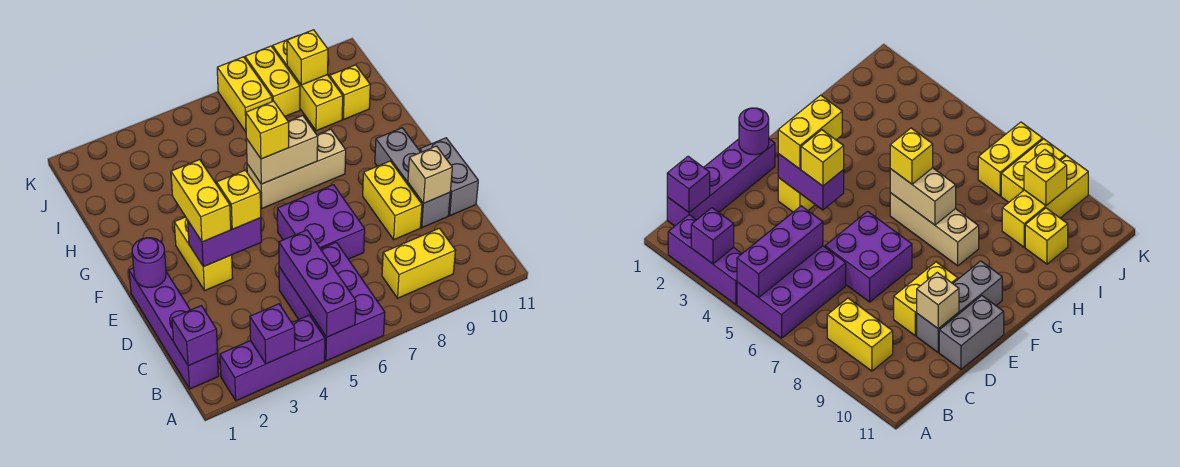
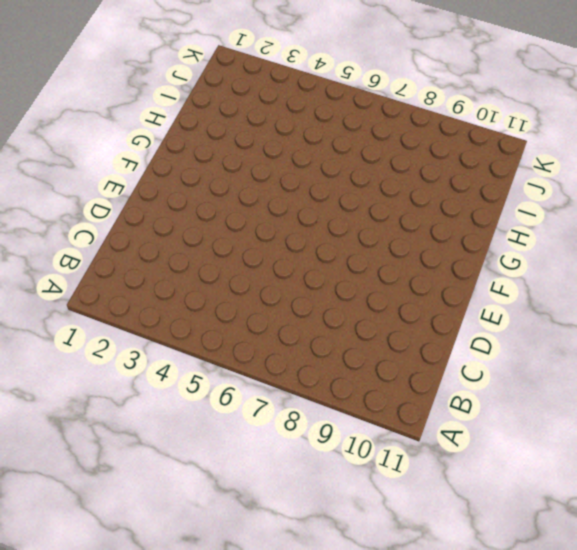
none -> purple 1x3 brick [220,315,325,401]
none -> purple 2x3 brick [279,242,385,361]
none -> purple 1x4 brick [129,268,219,389]

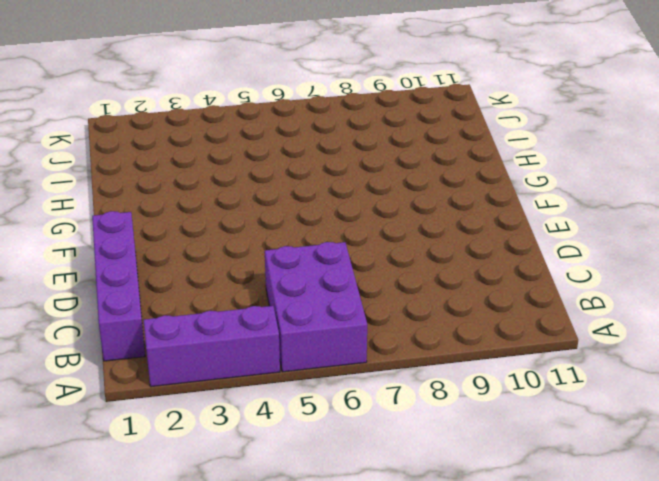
none -> yellow 1x2 brick [382,228,455,298]
none -> purple 2x2 brick [277,185,365,259]
none -> yellow 1x2 brick [363,161,422,240]

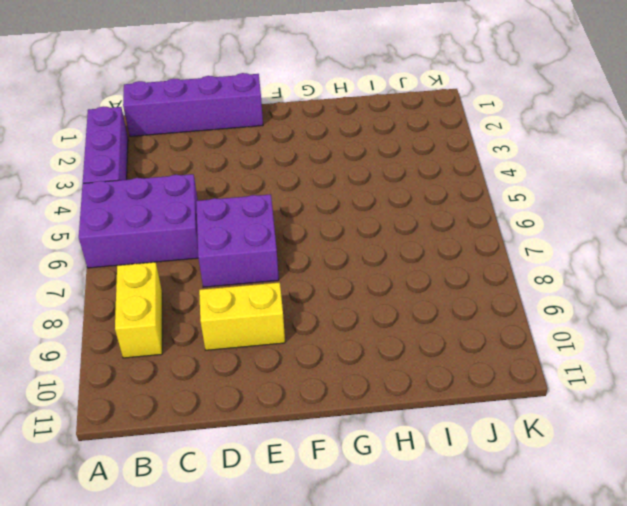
none -> grey 1x3 brick [375,128,450,228]
none -> grey 1x2 brick [420,138,478,216]
none -> yellow 1x2 brick [174,217,233,291]

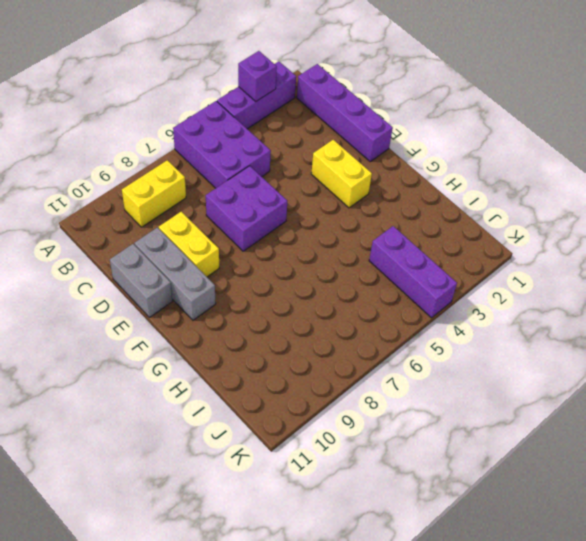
purple 1x3 brick [369,226,457,318] -> purple 1x3 brick moved to [279,230,356,337]
none -> tan 1x3 brick [247,129,346,208]
none -> yellow 1x3 brick [273,35,343,131]
none -> yellow 1x1 brick [330,65,370,119]

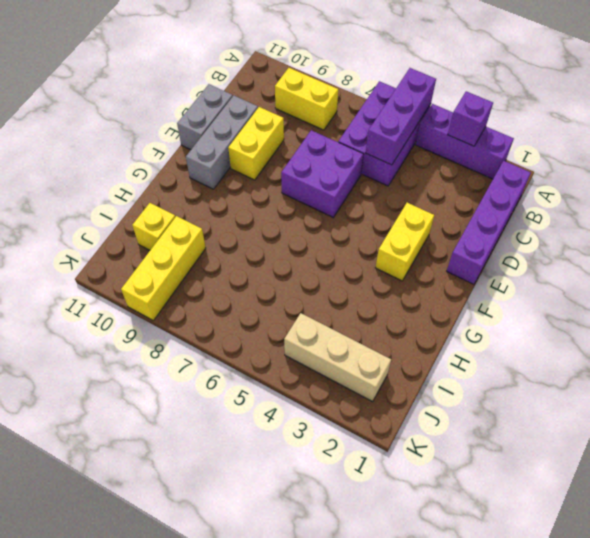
tan 1x3 brick [284,313,391,402] -> tan 1x3 brick moved to [247,129,346,208]
none -> yellow 1x2 brick [217,57,272,132]
none -> yellow 1x2 brick [245,46,300,116]
none -> purple 1x1 brick [172,306,218,366]

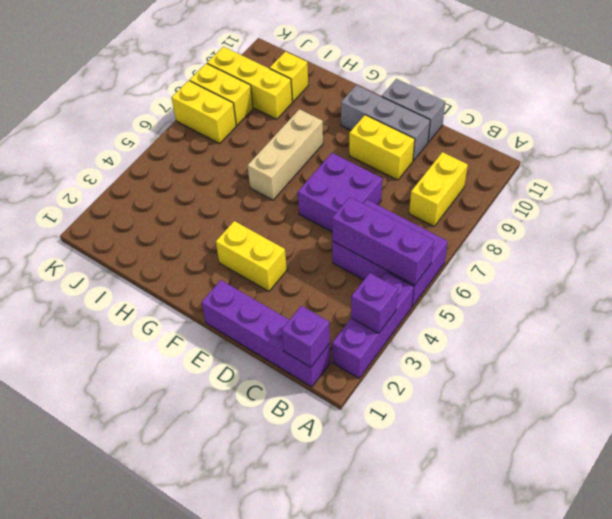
none -> tan 1x1 brick [408,146,452,203]
none -> purple 1x1 round brick [132,238,166,288]
none -> purple 1x2 brick [188,218,261,267]

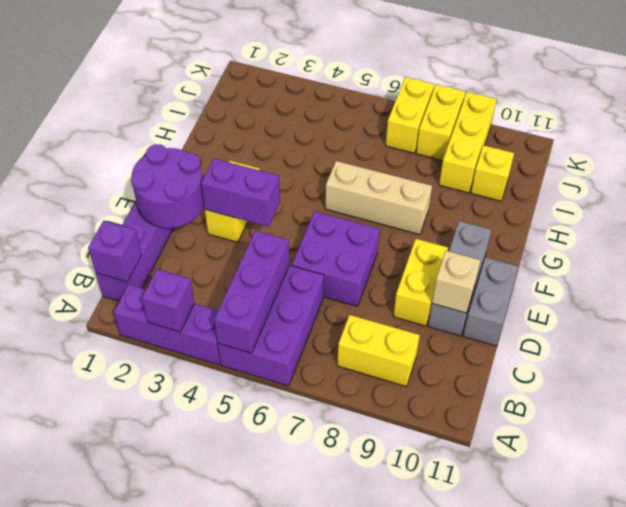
purple 2x2 round brick [131,144,204,228] -> purple 1x1 round brick [132,238,166,288]
none -> tan 1x2 brick [246,115,318,184]
none -> yellow 1x1 brick [287,30,328,85]
none -> yellow 1x2 brick [171,160,231,242]

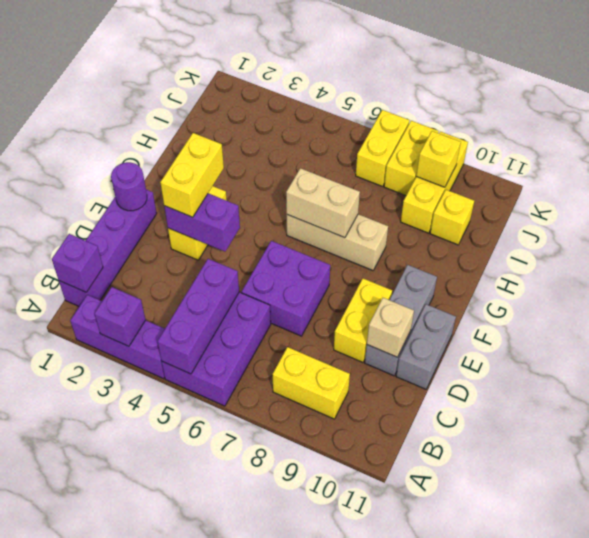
none -> yellow 1x1 brick [217,170,261,229]
none -> yellow 1x1 brick [246,101,289,159]

